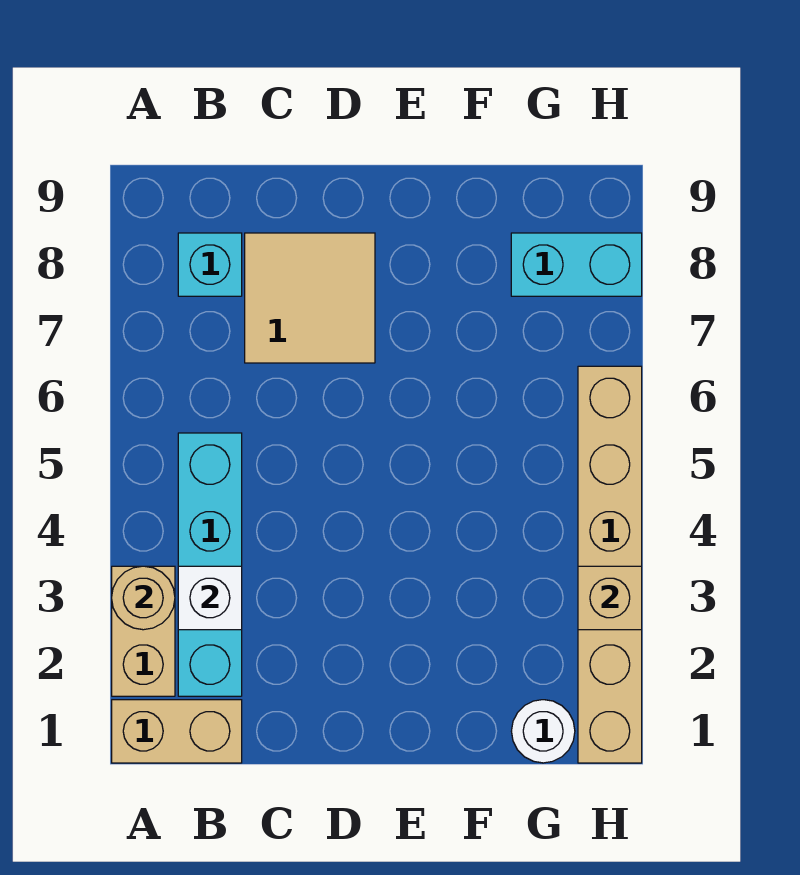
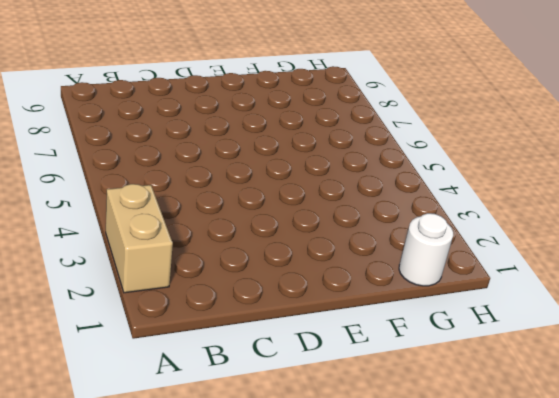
none -> tan 1x2 brick [112,700,242,763]
none -> cyan 1x4 brick [178,433,242,696]

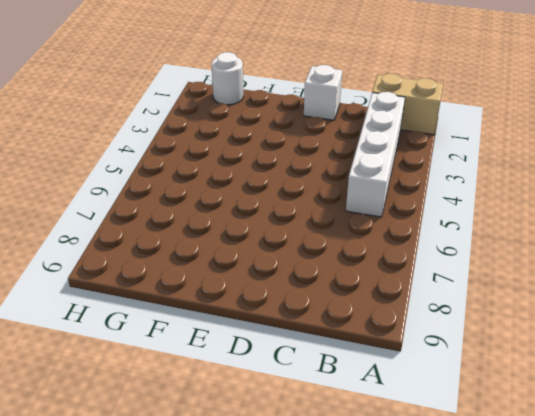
white 1x4 brick [346,92,405,217] -> cyan 1x4 brick [178,433,242,696]
white 1x1 brick [304,65,342,120] -> white 1x1 brick moved to [178,566,242,630]
none -> tan 1x2 brick [112,566,175,696]
none -> cyan 1x1 brick [178,233,242,296]

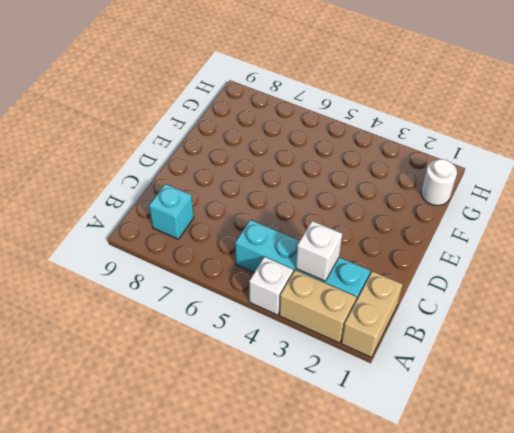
white 1x1 brick [249,257,293,315] -> none
none -> tan 2x2 tile [245,233,375,363]
none -> cyan 1x2 brick [511,233,642,296]

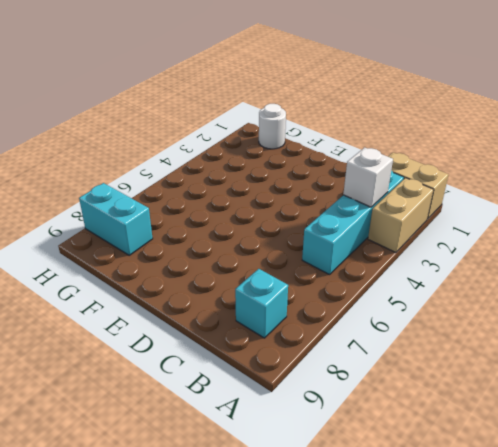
none -> tan 2x2 tile [245,233,375,363]
none -> tan 1x6 brick [578,366,642,763]

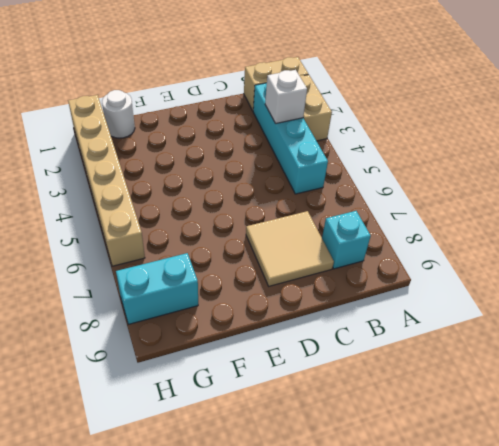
none -> tan 1x1 round brick [112,566,175,630]
none -> tan 1x1 brick [578,566,642,630]

